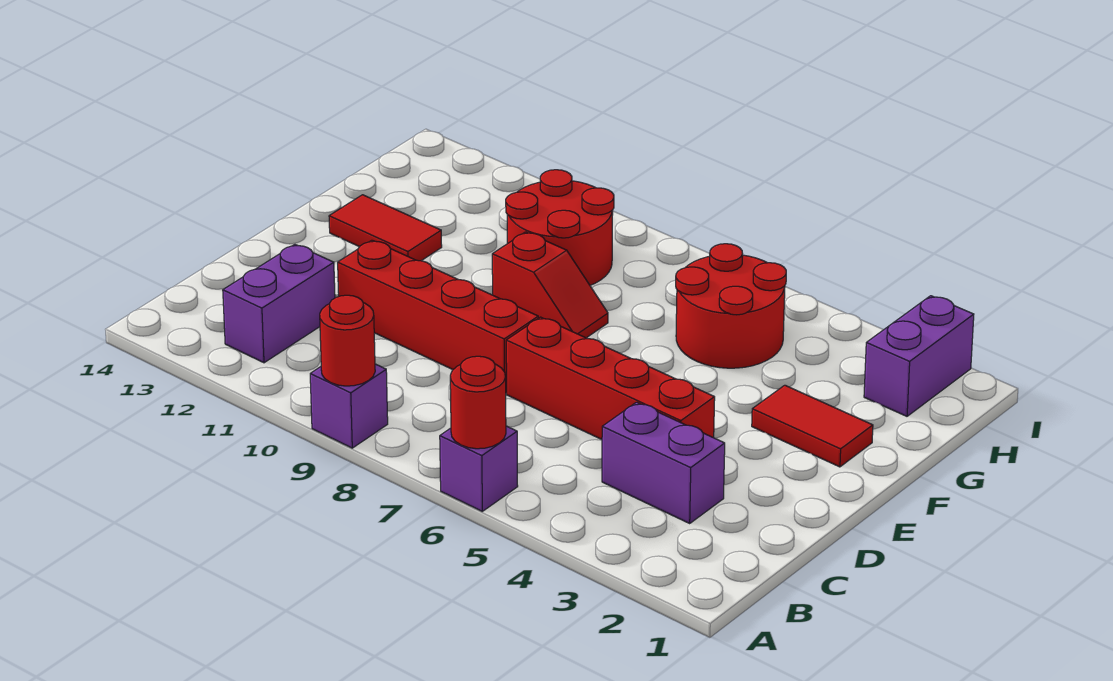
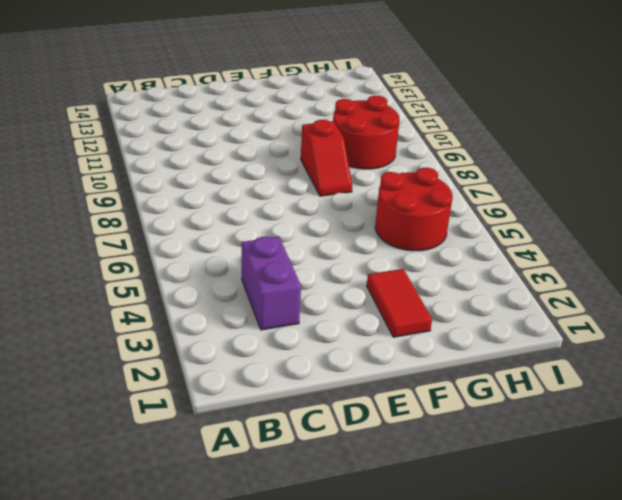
none -> purple 1x1 brick [440,426,518,511]
none -> purple 1x1 brick [310,364,388,448]
none -> purple 1x2 brick [223,244,335,363]

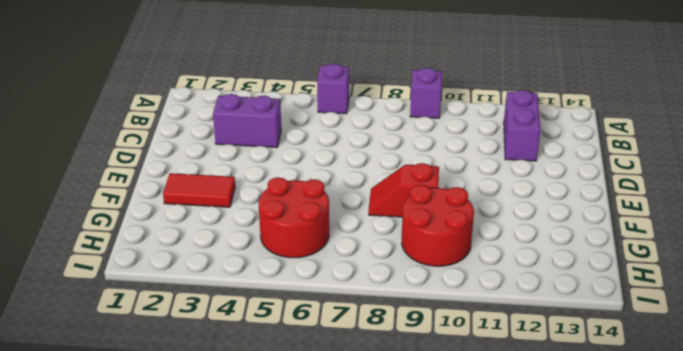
none -> red 1x4 brick [506,317,715,439]
none -> red 1x4 brick [338,240,538,393]
none -> red 1x2 tile [329,195,442,261]

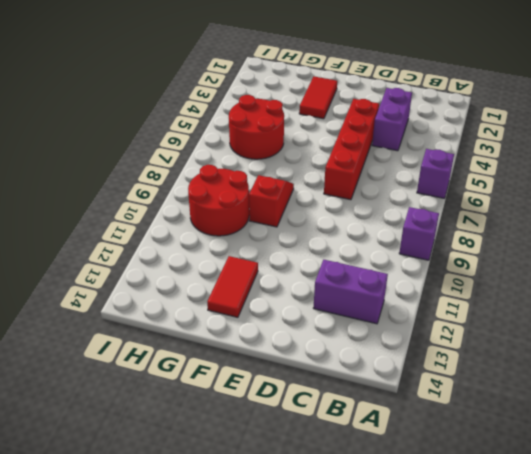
none -> red 1x4 brick [338,240,538,393]
none -> purple 1x2 brick [864,296,974,416]
none -> red 1x1 round brick [450,356,506,449]

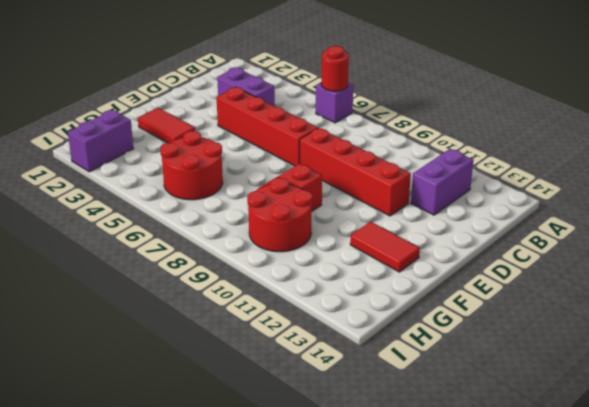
none -> purple 1x1 brick [310,364,388,448]
none -> red 1x1 round brick [320,295,375,386]

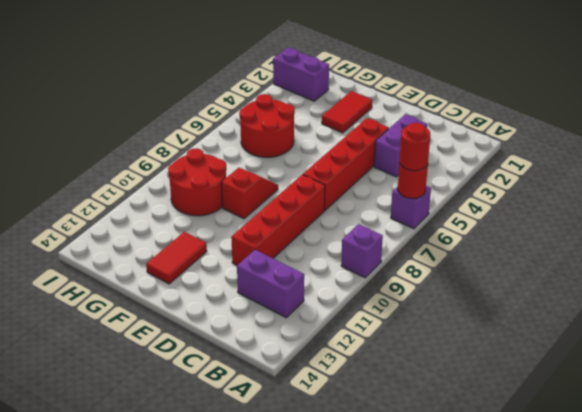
red 1x1 round brick [400,123,430,171] -> red 1x1 round brick moved to [320,295,375,386]

